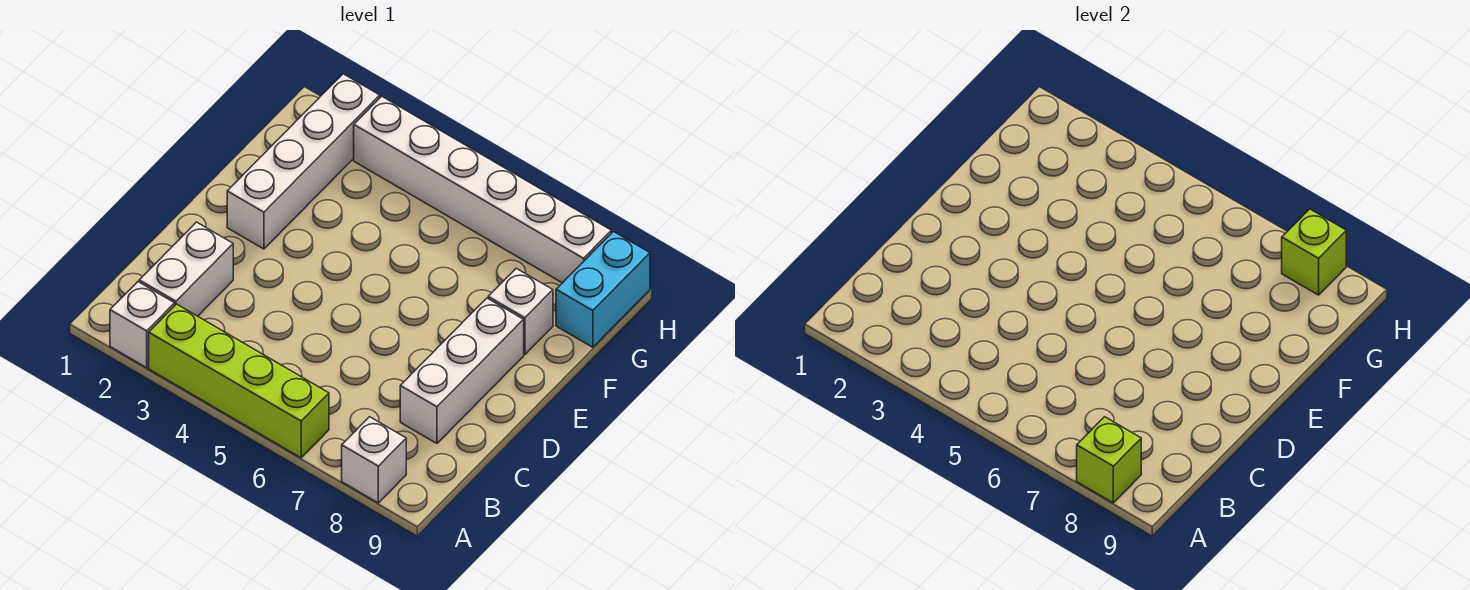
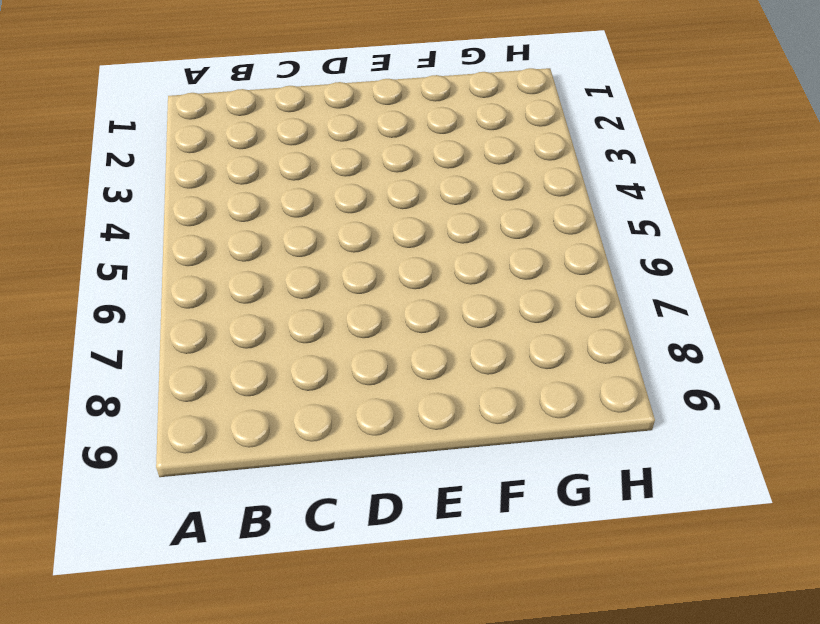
none -> white 1x1 brick [110,282,175,368]
none -> lime 1x4 brick [149,304,329,458]

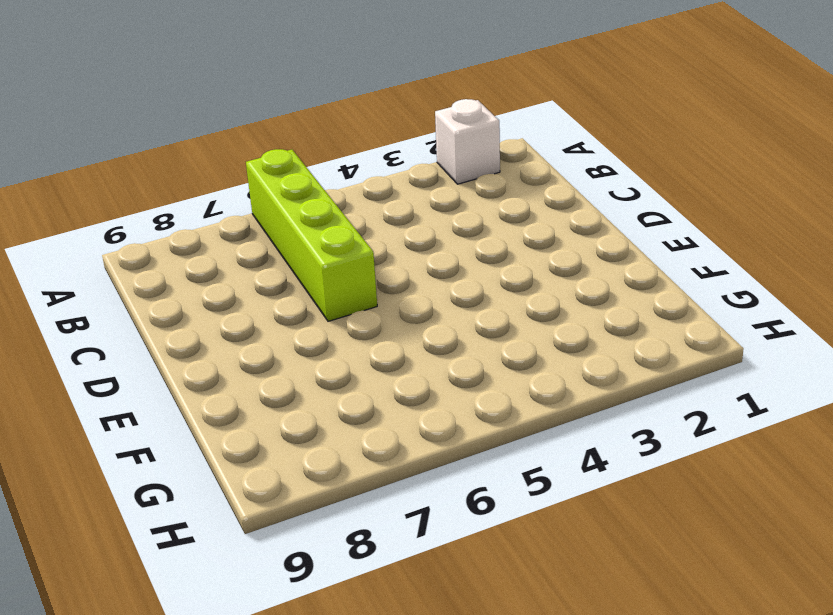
lime 1x4 brick [246,149,377,321] -> lime 1x4 brick turned to [149,304,329,458]
none -> white 1x1 brick [342,417,406,503]
none -> white 1x2 brick [139,222,233,316]

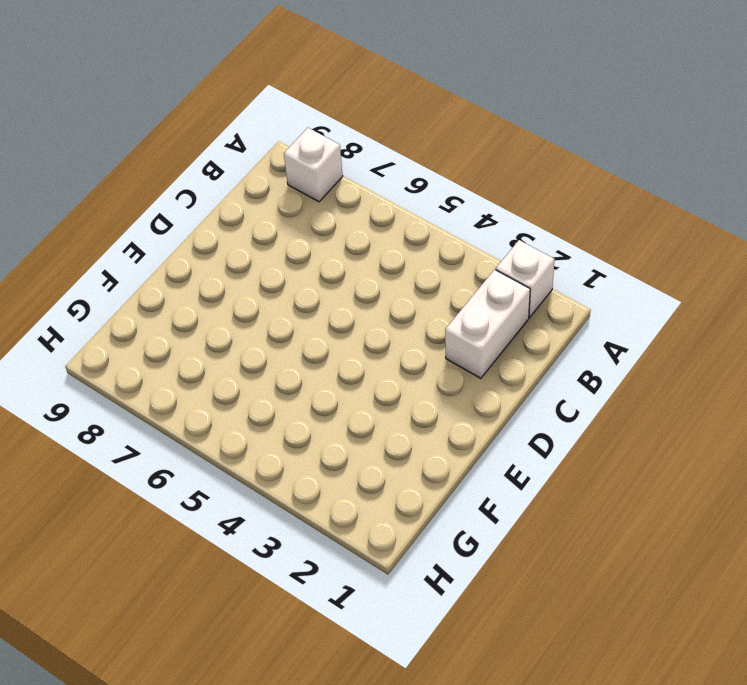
none -> lime 1x4 brick [149,304,329,458]
none -> white 1x3 brick [400,298,524,443]

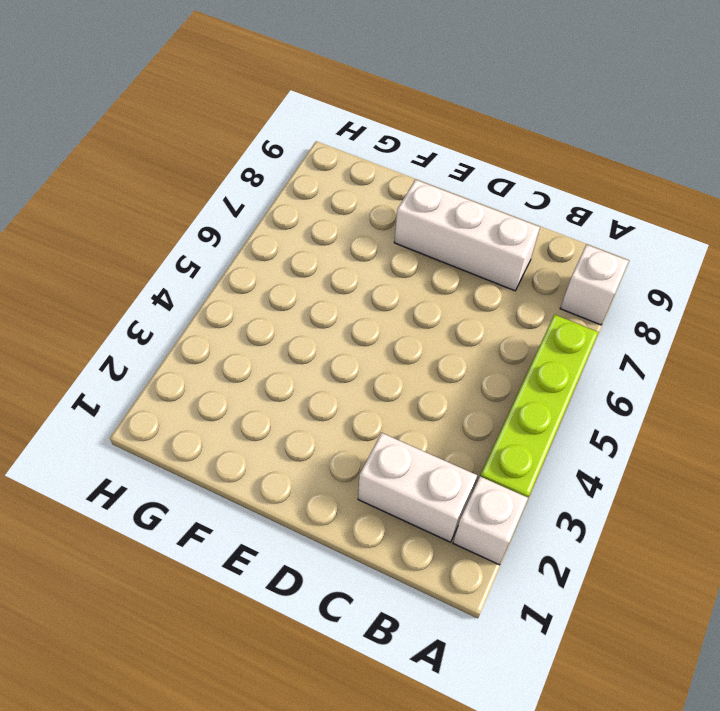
none -> white 1x4 brick [227,74,380,249]
none -> white 1x1 brick [488,268,553,354]

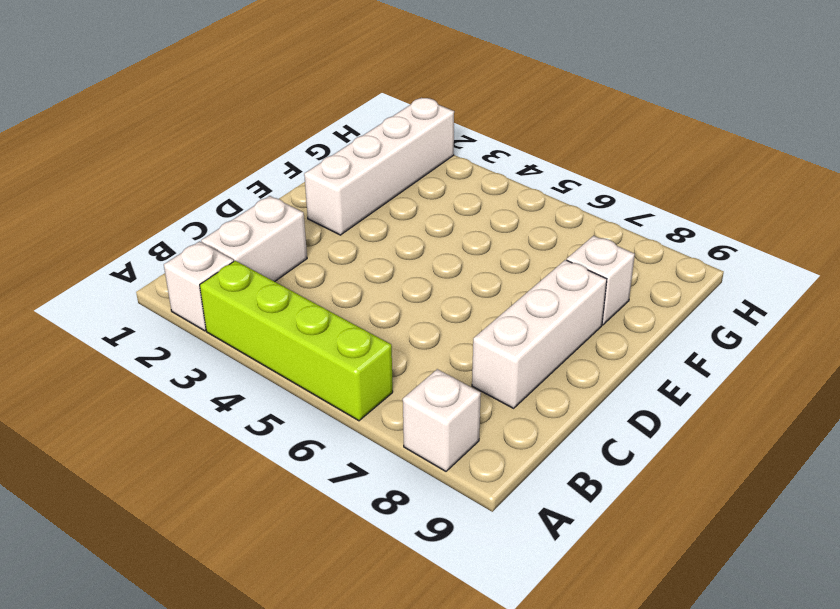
none -> cyan 1x2 brick [556,232,650,347]
none -> white 1x6 brick [354,96,611,283]

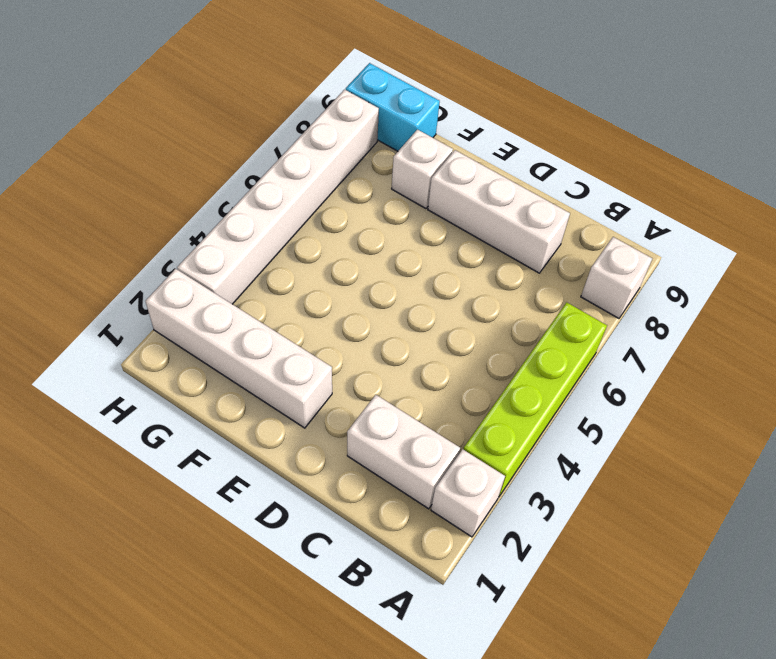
none -> lime 1x1 brick [1077,417,1141,503]
none -> lime 1x1 brick [1282,209,1346,295]

